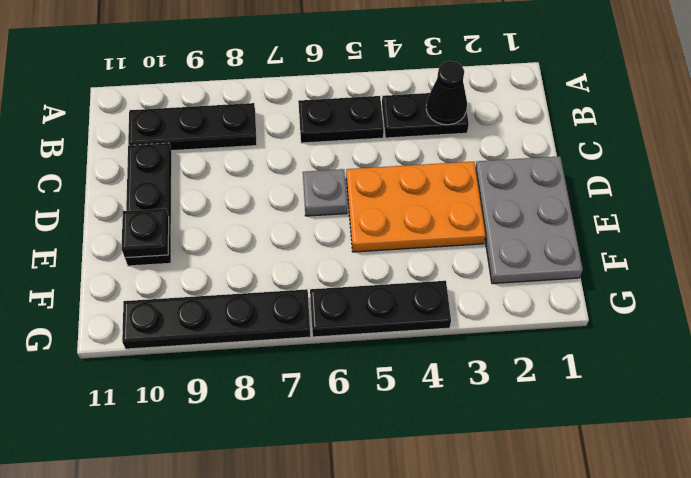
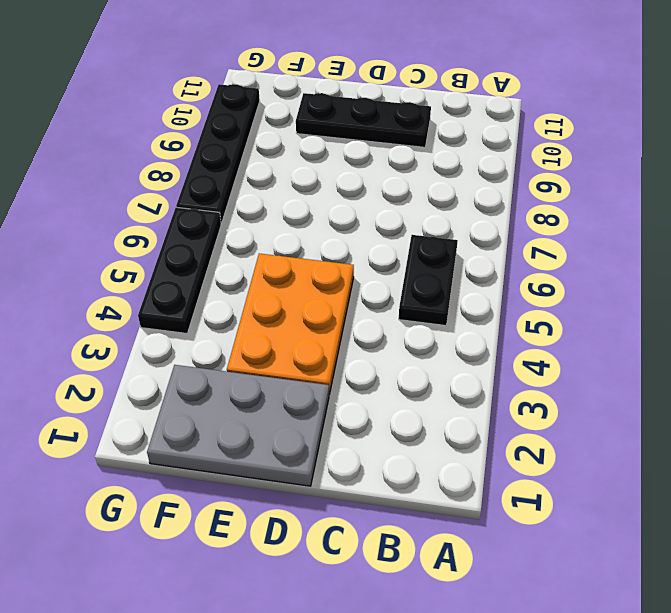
none -> black 1x2 plate [382,93,469,138]
none -> black 1x3 plate [128,103,257,151]

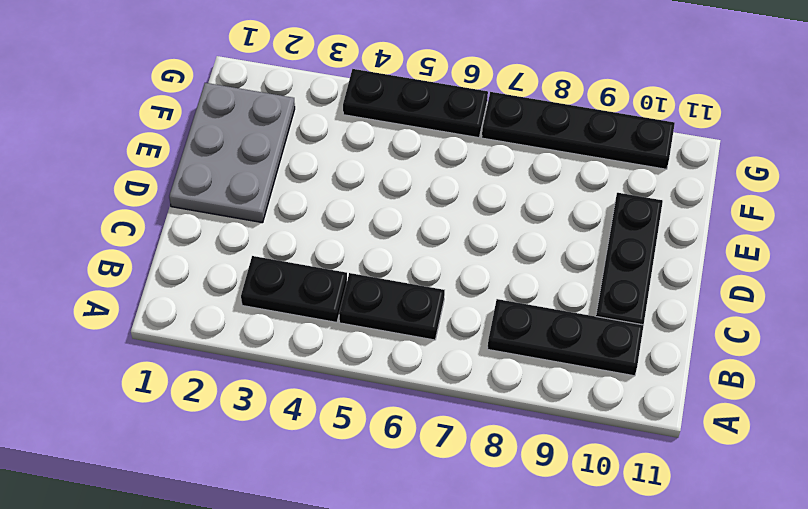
none -> orange 2x3 plate [346,162,485,252]
none -> grey 1x1 plate [303,169,347,216]

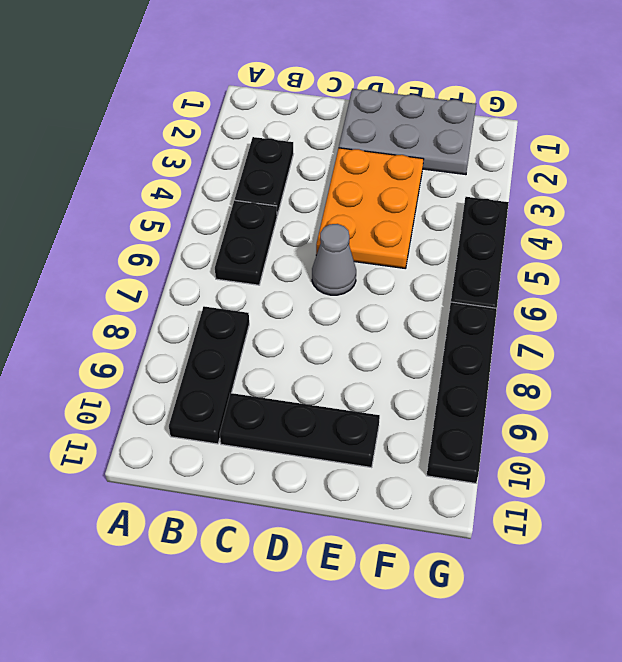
grey 1x1 cone [312,224,356,295] -> grey 1x1 plate [303,169,347,216]
none -> black 1x1 cone [426,61,467,125]
none -> black 1x1 plate [122,209,169,258]

